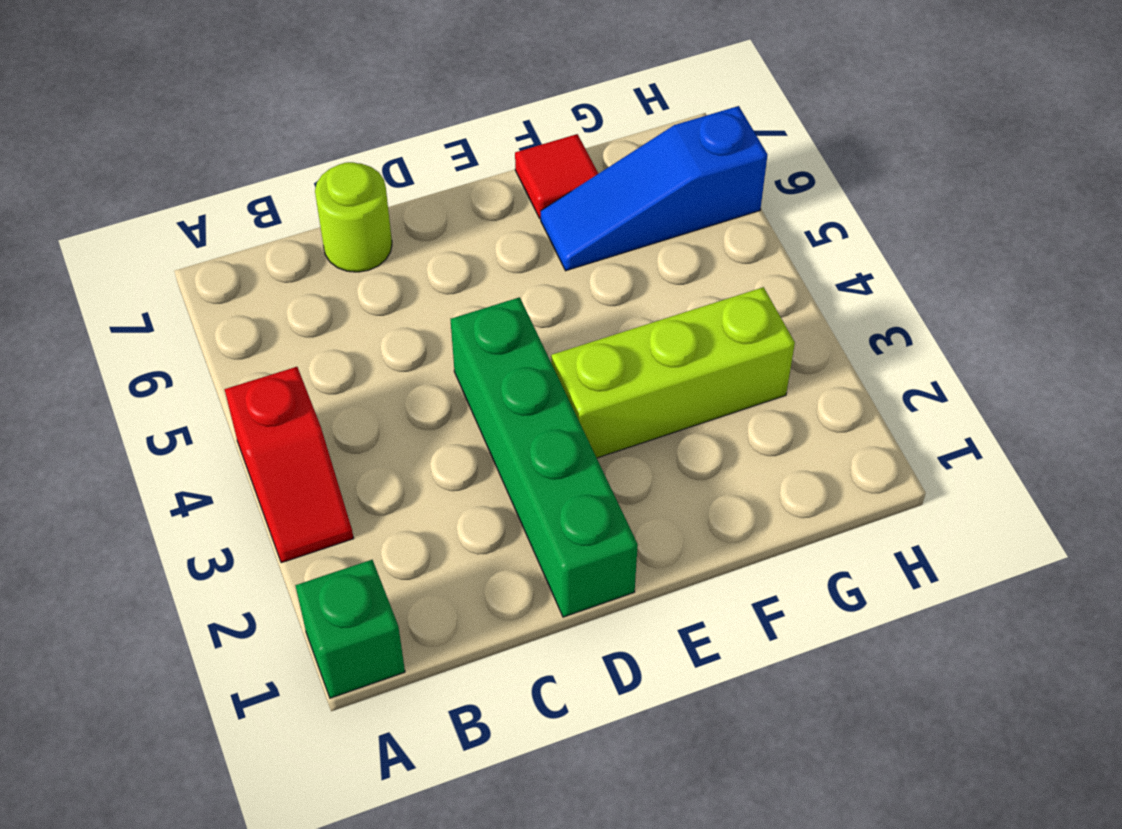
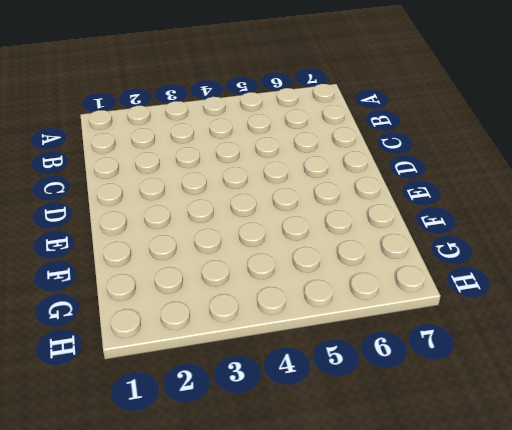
none -> green 1x1 brick [295,560,405,698]
none -> red 1x2 slope [225,367,354,563]

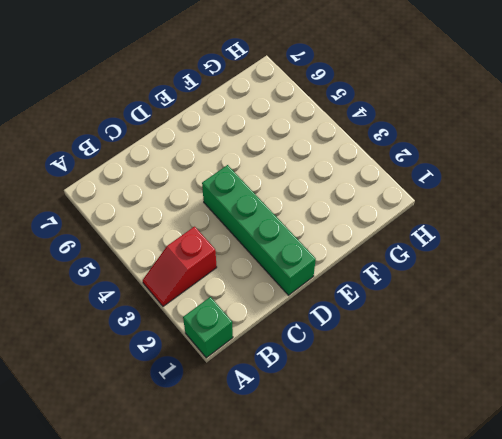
red 1x2 slope [143,227,217,306] -> red 1x2 slope turned to [225,367,354,563]
none -> lime 1x1 round brick [315,162,392,272]
none -> lime 1x3 brick [551,287,795,458]

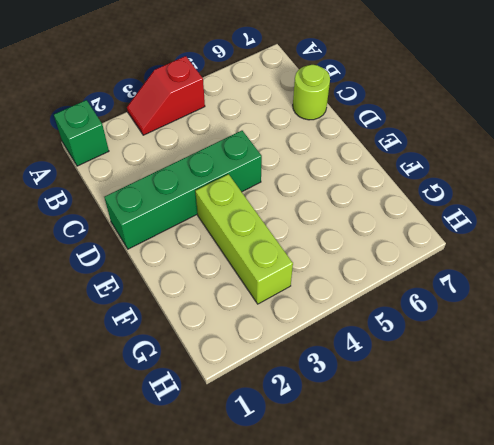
none -> blue 1x3 slope [541,106,767,271]
none -> red 1x1 tile [515,134,598,218]

